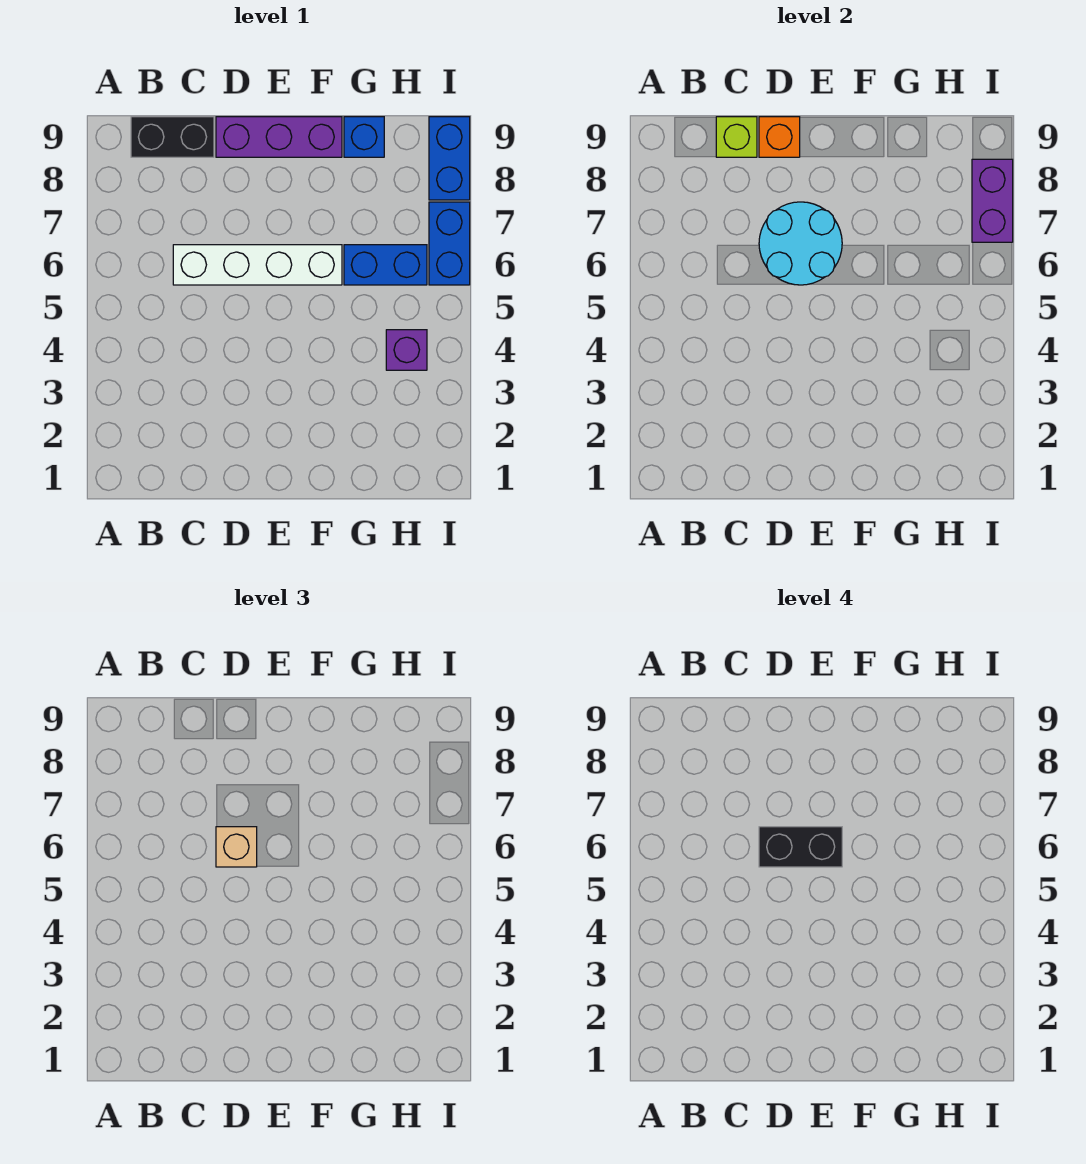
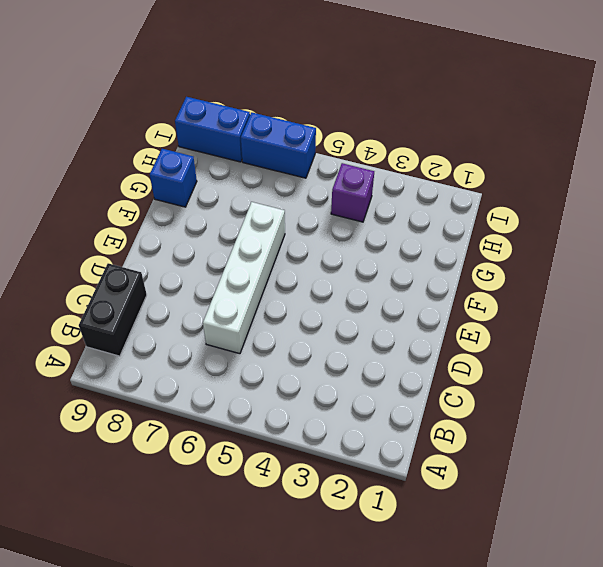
none -> purple 1x3 brick [216,117,342,157]
none -> blue 1x2 brick [344,245,427,285]
none -> lime 1x1 brick [716,117,757,157]

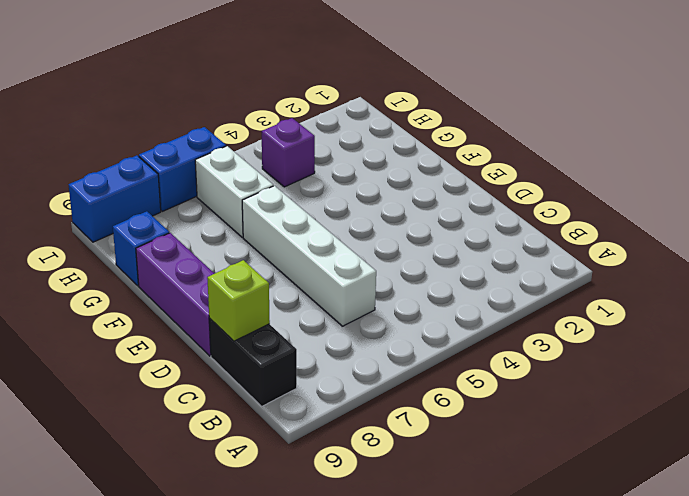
white 1x2 brick [195,146,273,237] -> blue 1x2 brick [344,245,427,285]
none -> cyan 2x2 round brick [759,202,842,285]
none -> orange 1x1 brick [759,117,800,157]
none -> purple 1x2 brick [972,159,1013,242]

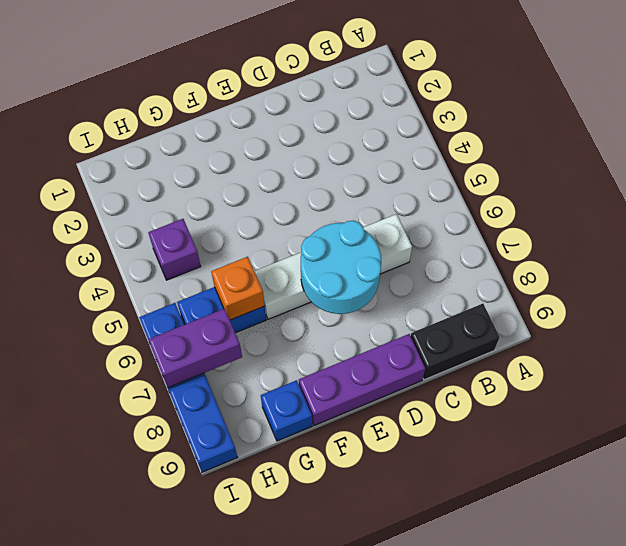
orange 1x1 brick [211,257,265,320] -> orange 1x1 brick moved to [759,117,800,157]
purple 1x2 brick [148,309,242,387] -> purple 1x2 brick turned to [972,159,1013,242]
none -> lime 1x1 brick [716,117,757,157]
none -> tan 1x1 brick [216,827,257,867]
none -> black 1x2 brick [759,827,842,867]

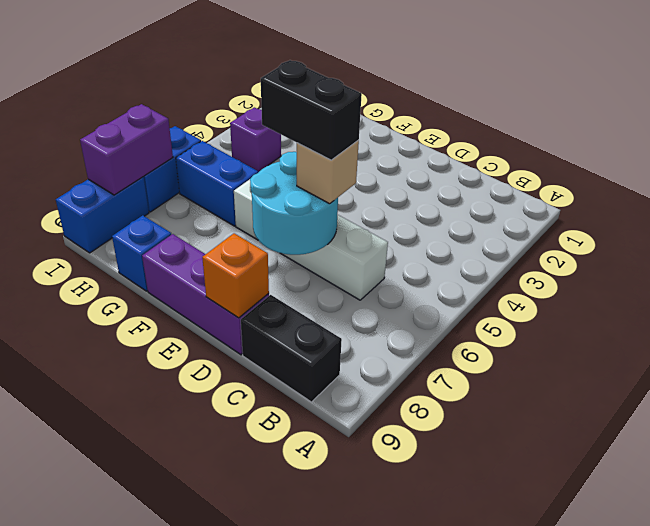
none -> lime 1x1 brick [716,117,757,157]

